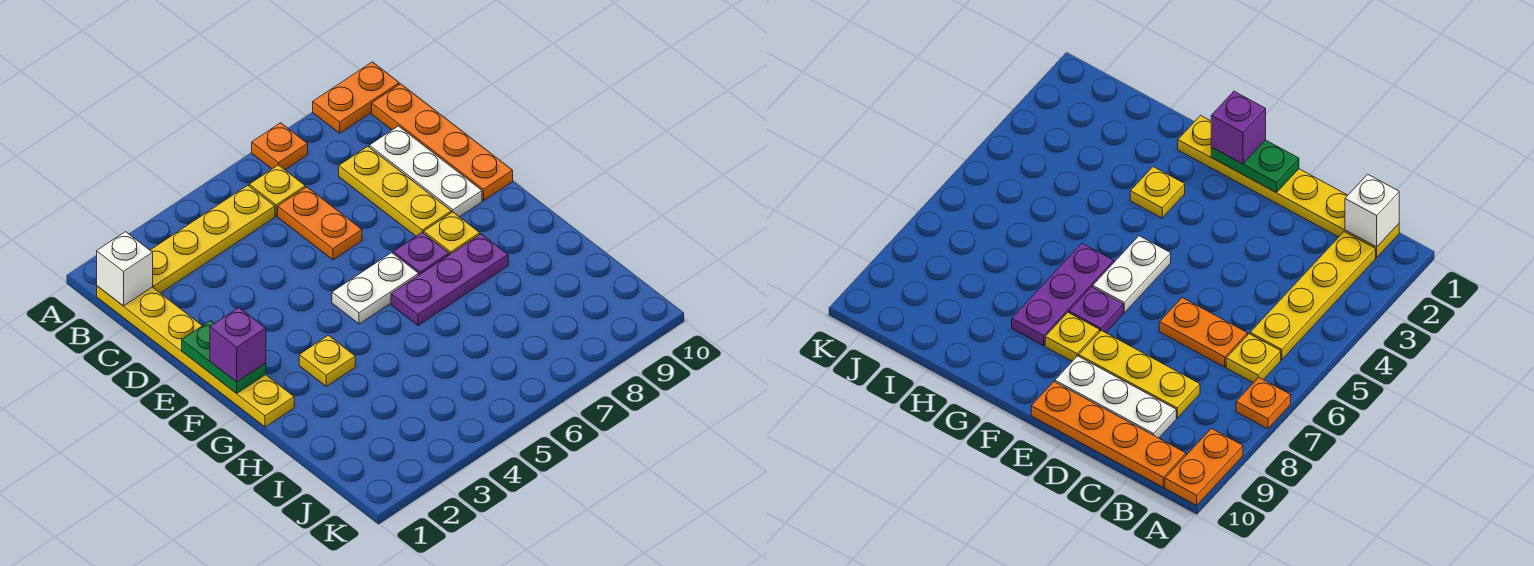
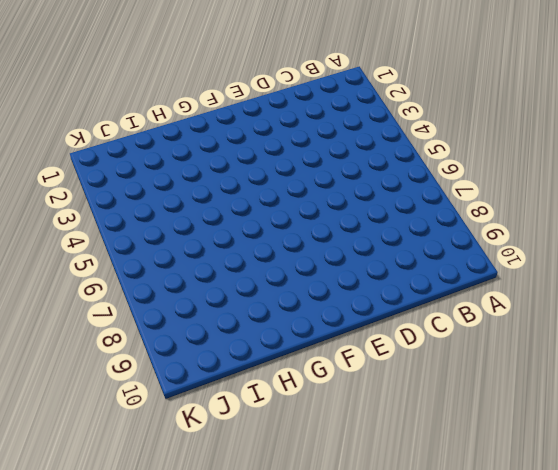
none -> orange 1x1 plate [252,123,308,170]
none -> orange 1x2 plate [313,62,399,133]
none -> yellow 1x6 plate [97,286,294,427]

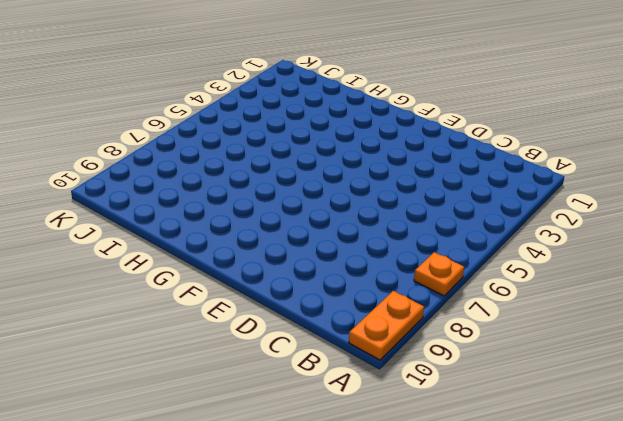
none -> yellow 1x6 plate [97,286,294,427]
none -> yellow 1x4 plate [150,185,275,293]
none -> yellow 1x1 plate [249,165,305,216]

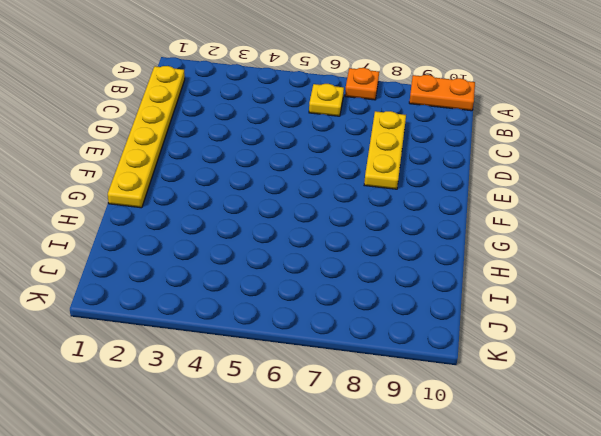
none -> yellow 1x4 plate [150,185,275,293]
none -> orange 1x4 plate [372,84,513,201]
none -> orange 1x2 plate [278,187,362,260]

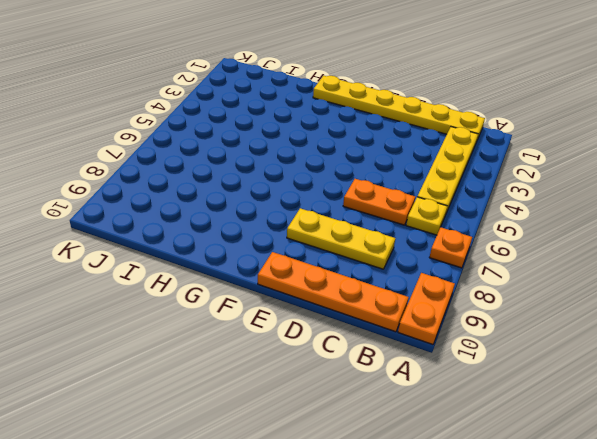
none -> white 1x3 plate [369,126,482,217]
none -> white 1x2 plate [332,253,419,324]
none -> purple 1x1 plate [393,232,449,275]

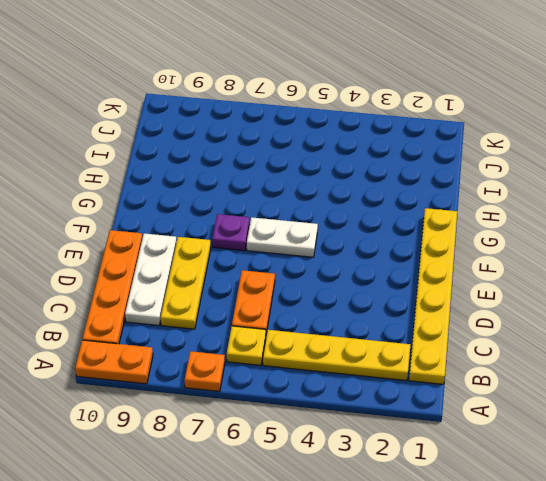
none -> yellow 1x1 plate [424,212,480,255]
none -> yellow 1x1 plate [299,335,355,386]
none -> purple 1x3 plate [391,234,508,325]

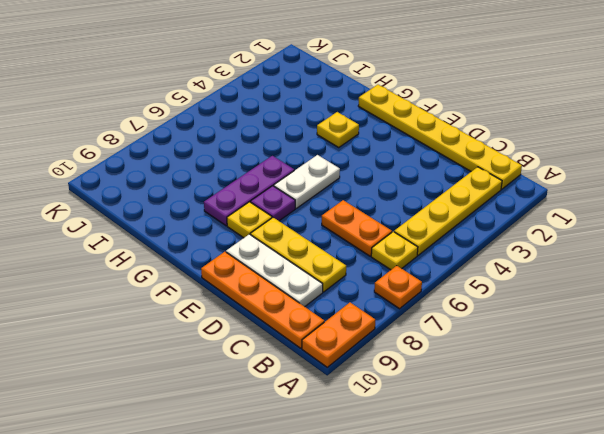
none -> white 1x1 brick [97,232,153,306]
none -> green 1x2 plate [182,321,266,393]
none -> purple 1x1 brick [210,308,266,382]

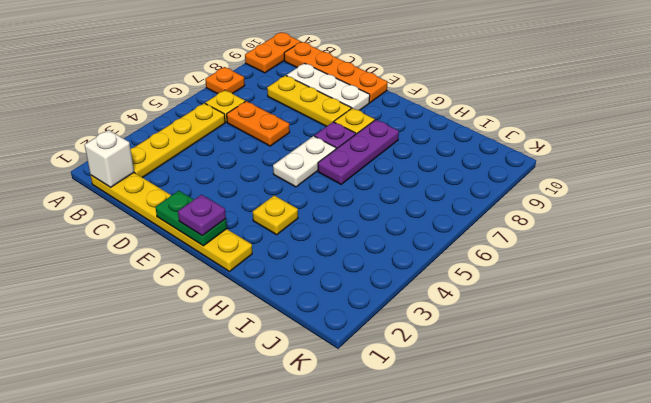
purple 1x1 plate [178,195,226,236] -> purple 1x1 brick [210,308,266,382]

